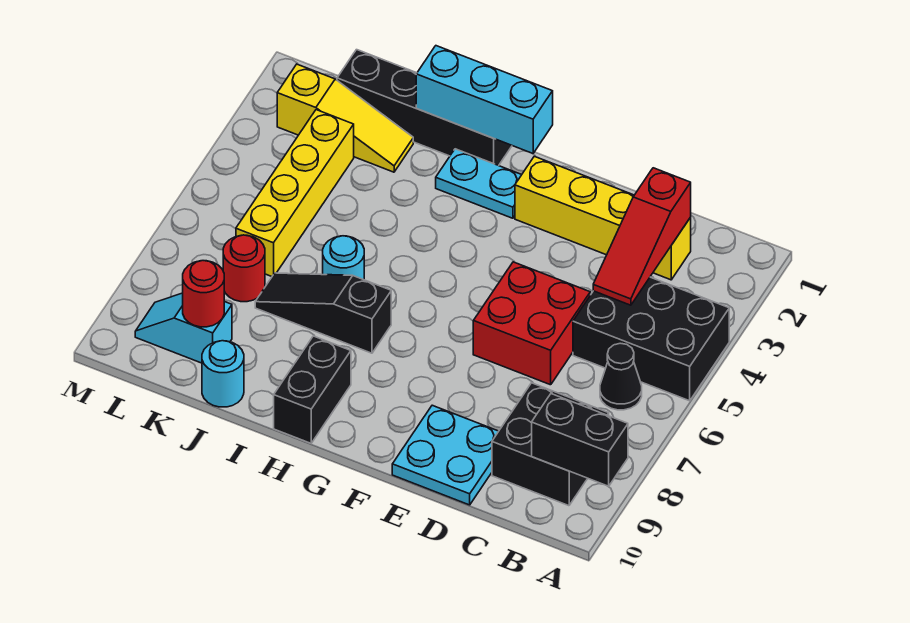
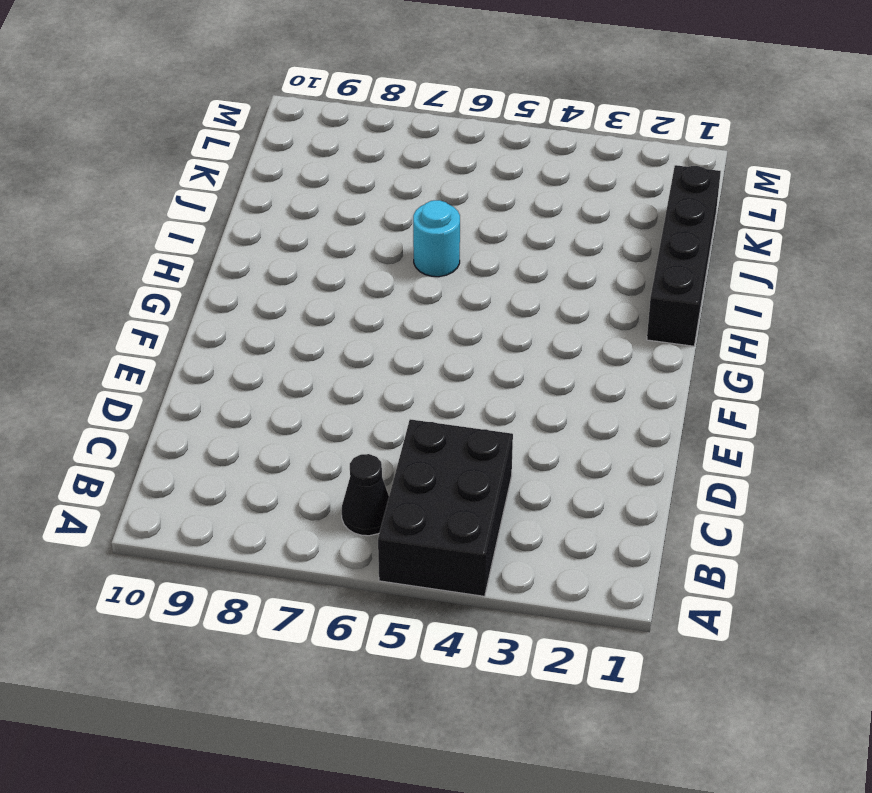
none -> black 2x2 brick [492,383,609,506]
none -> yellow 1x4 brick [515,156,691,280]
none -> red 2x2 brick [473,262,590,385]

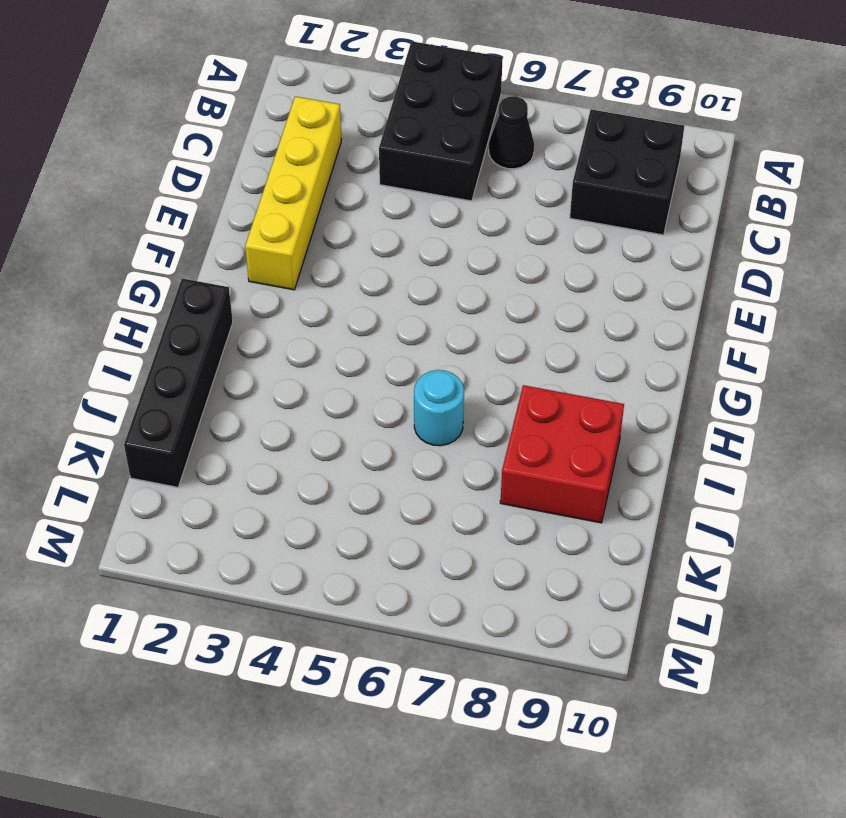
red 2x2 brick [500,385,624,523] -> red 2x2 brick moved to [473,262,590,385]
none -> cyan 2x2 plate [392,405,499,505]
none -> cyan 1x2 plate [436,149,521,218]
none -> black 1x3 slope [255,273,391,353]

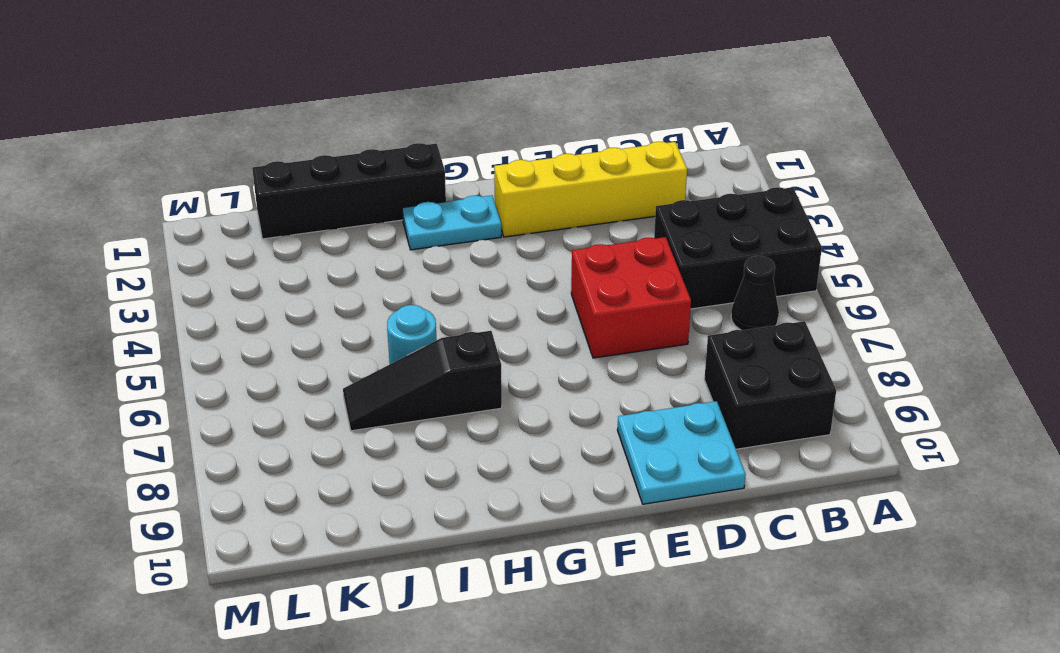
none -> black 1x2 brick [274,336,351,443]
none -> yellow 1x3 slope [277,64,413,172]
none -> cyan 1x1 round brick [202,341,244,407]

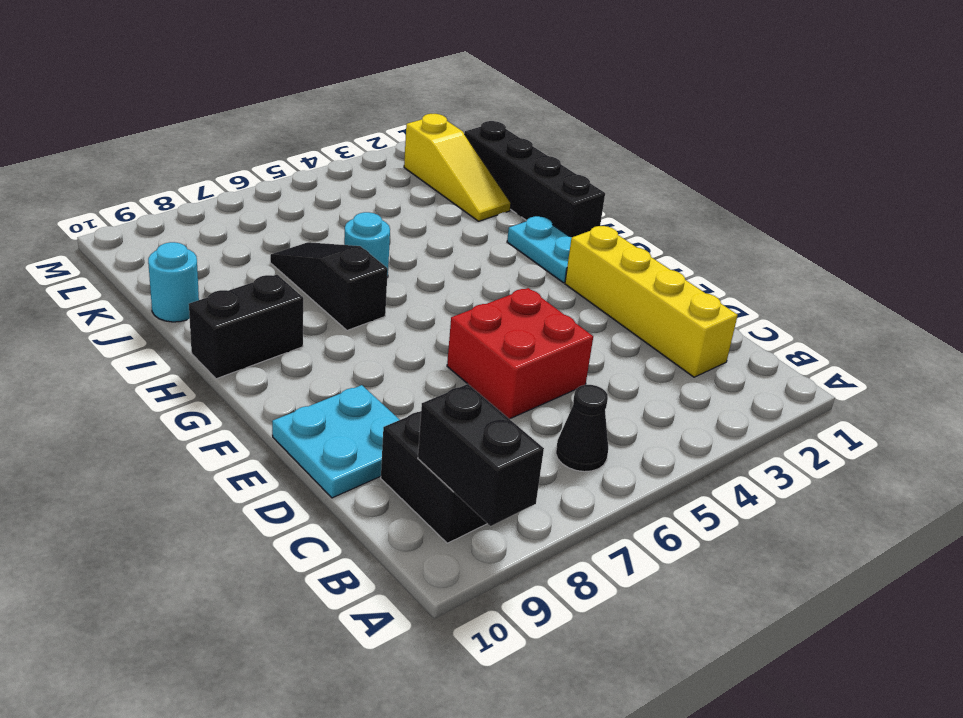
none -> black 2x3 brick [573,277,729,401]
none -> yellow 1x4 brick [236,110,354,276]
none -> red 1x1 round brick [223,235,265,302]

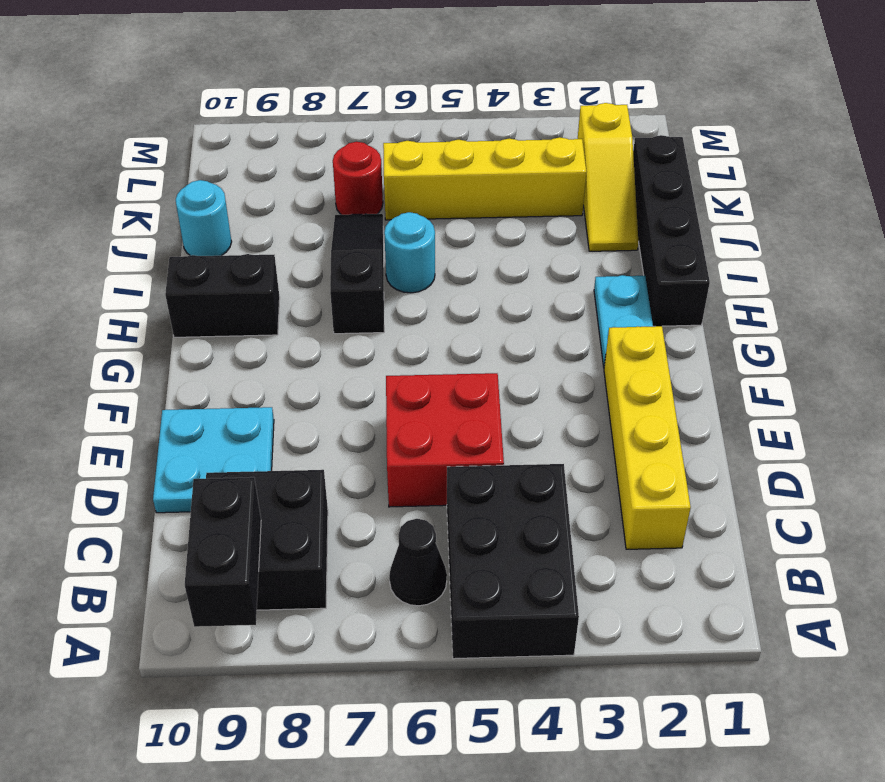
none -> cyan 1x2 slope [135,293,232,363]
none -> red 1x3 slope [593,168,691,305]
none -> cyan 1x3 brick [416,46,553,154]

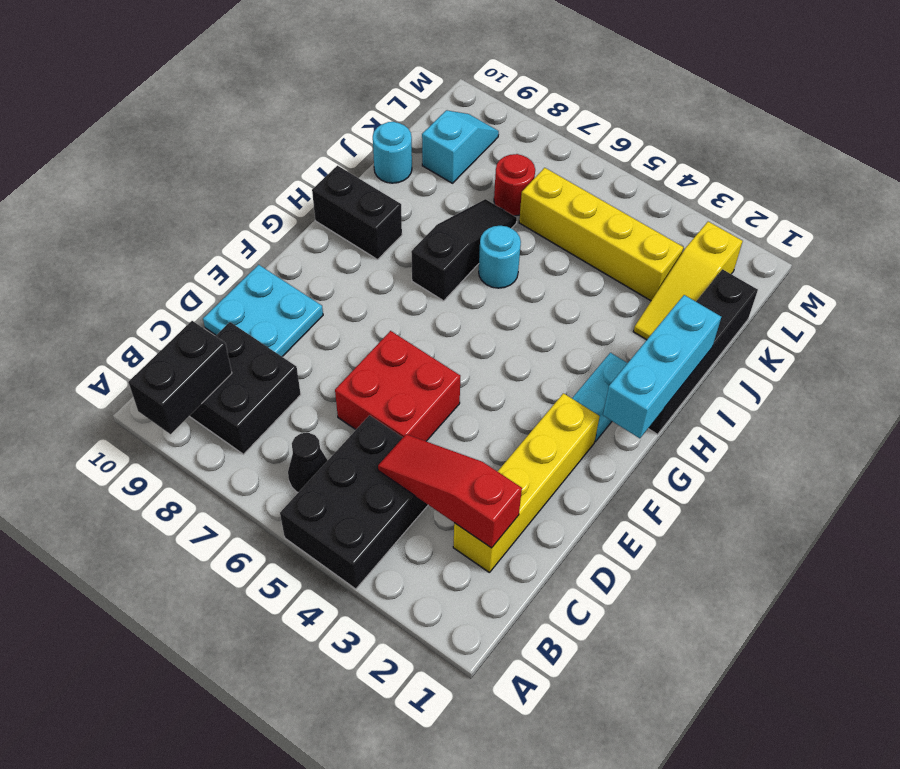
none -> red 1x1 round brick [183,261,224,327]

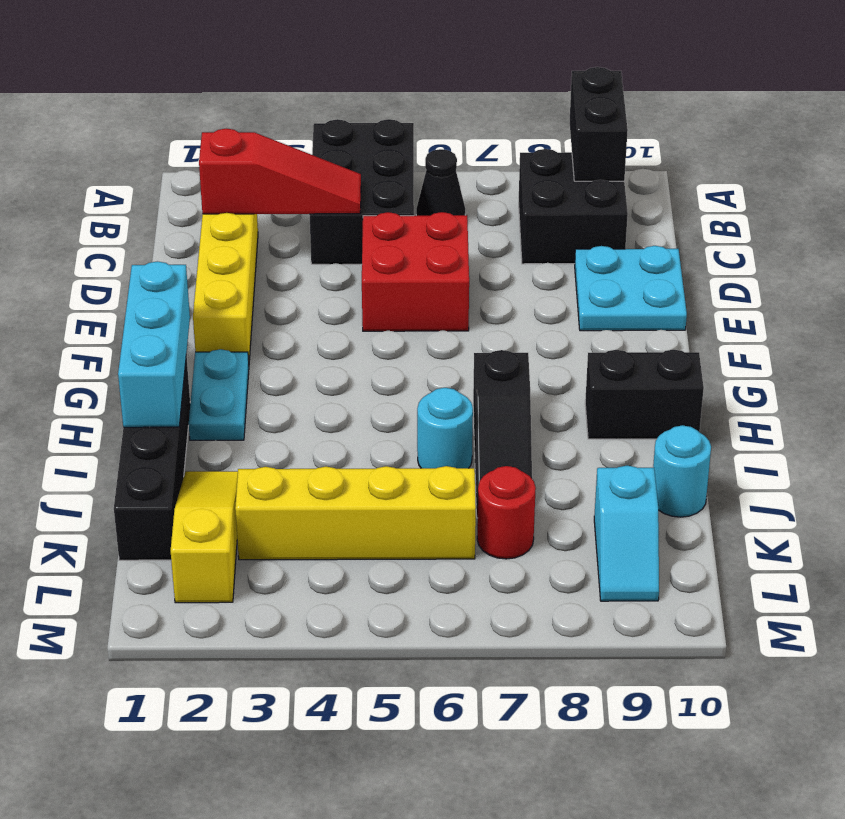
none -> red 1x1 round brick [183,261,224,327]

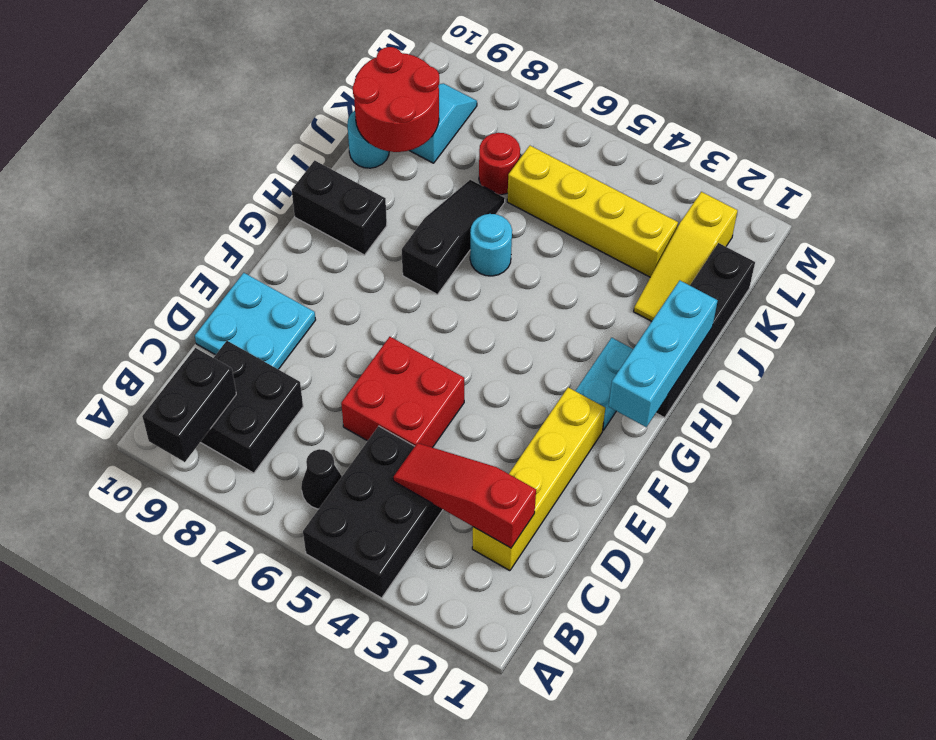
red 2x2 round brick [353,47,439,152] -> red 1x1 round brick [183,261,224,327]

